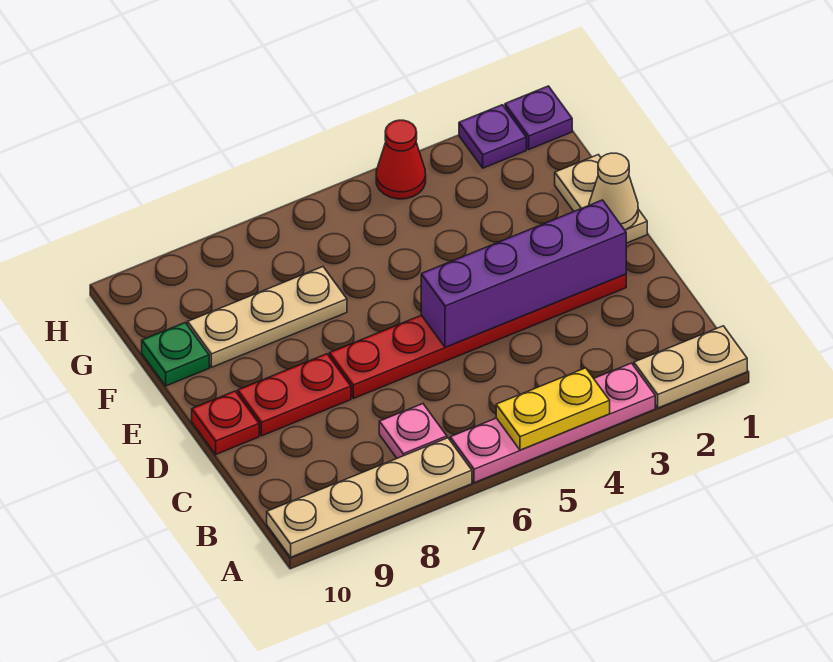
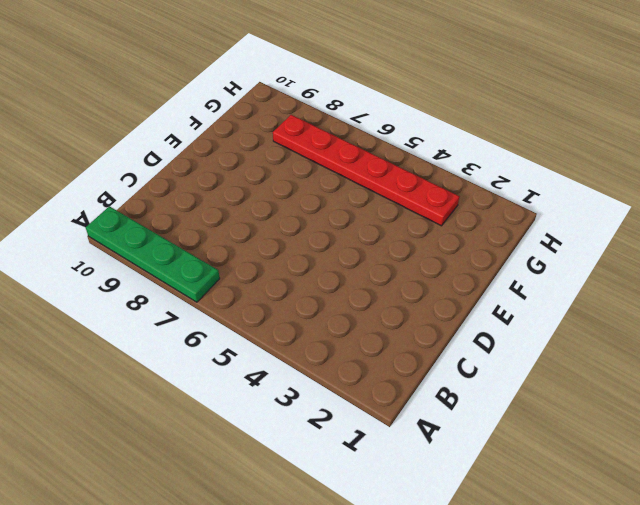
green 1x4 plate [86,206,220,302] -> tan 1x4 plate [267,438,472,557]
red 1x6 plate [273,115,459,226] -> red 1x6 plate moved to [329,274,626,399]
none -> tan 1x2 plate [634,326,747,408]
none -> pink 1x4 plate [450,363,655,483]
none -> pink 1x1 plate [379,404,447,458]

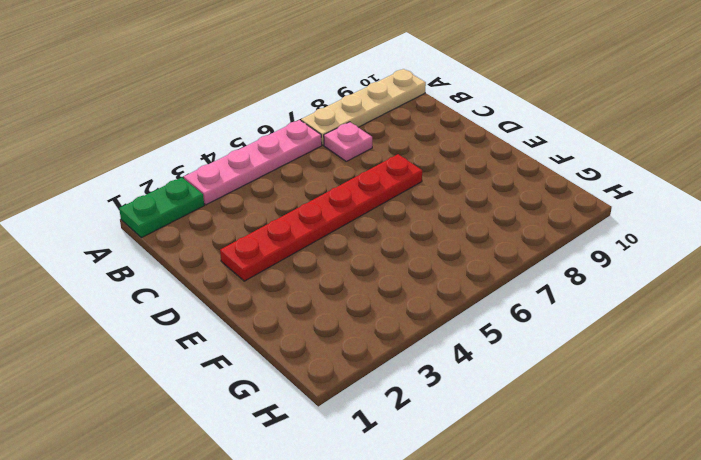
green 1x2 plate [119,177,204,238] -> tan 1x2 plate [634,326,747,408]
none -> red 1x2 plate [238,354,351,436]
none -> red 1x1 plate [192,391,259,454]
none -> tan 1x2 plate [555,155,647,243]

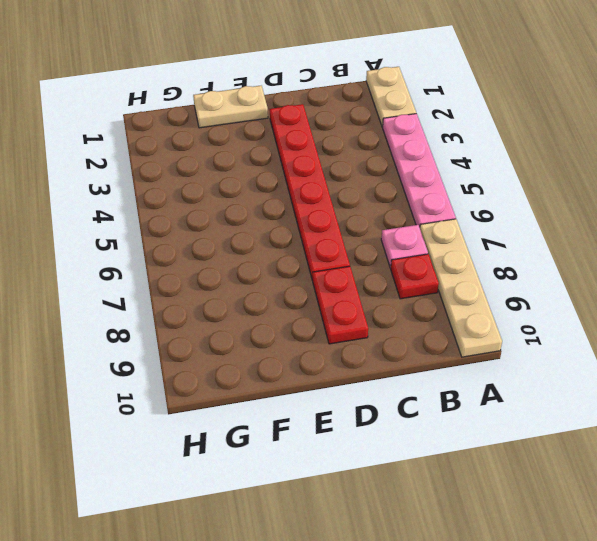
red 1x1 plate [391,254,439,299] -> red 1x1 plate moved to [192,391,259,454]
none -> tan 1x3 plate [188,267,347,367]
none -> green 1x1 plate [142,323,209,386]
none -> purple 1x1 plate [505,86,572,149]

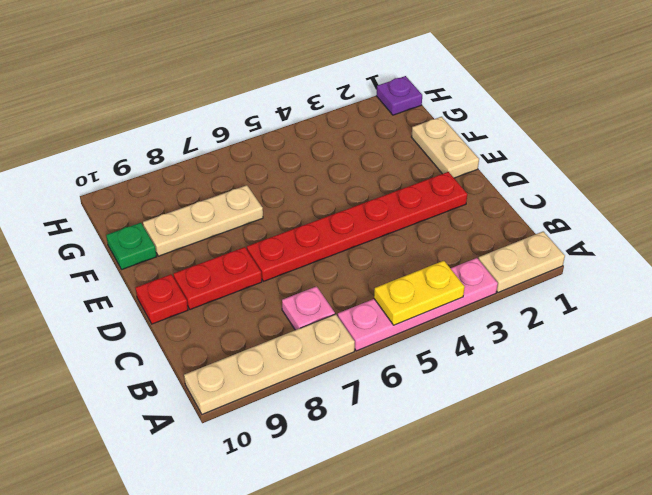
none -> purple 1x1 plate [459,105,526,168]
none -> red 1x1 cone [376,120,426,199]
none -> purple 1x4 brick [421,200,626,347]

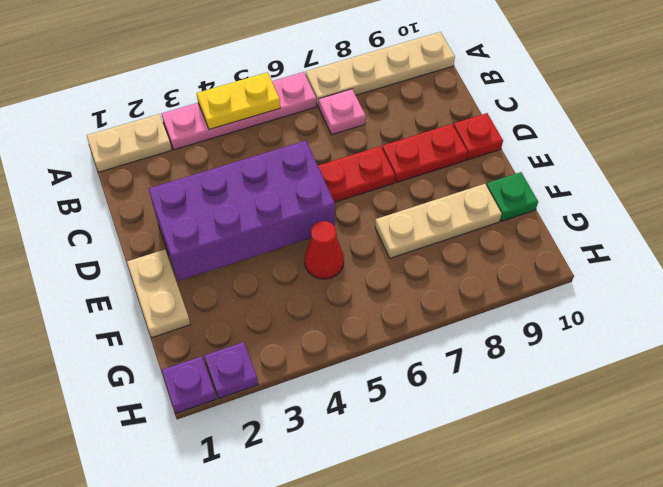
purple 2x4 brick [149,141,335,281] -> purple 1x4 brick [421,200,626,347]
red 1x1 cone [304,221,344,279] -> red 1x1 cone moved to [376,120,426,199]
none -> tan 1x1 cone [589,153,638,230]

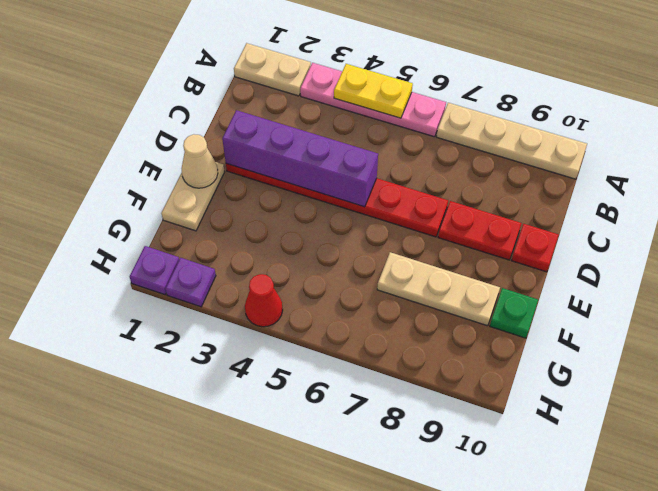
none -> pink 1x1 plate [379,404,447,458]

